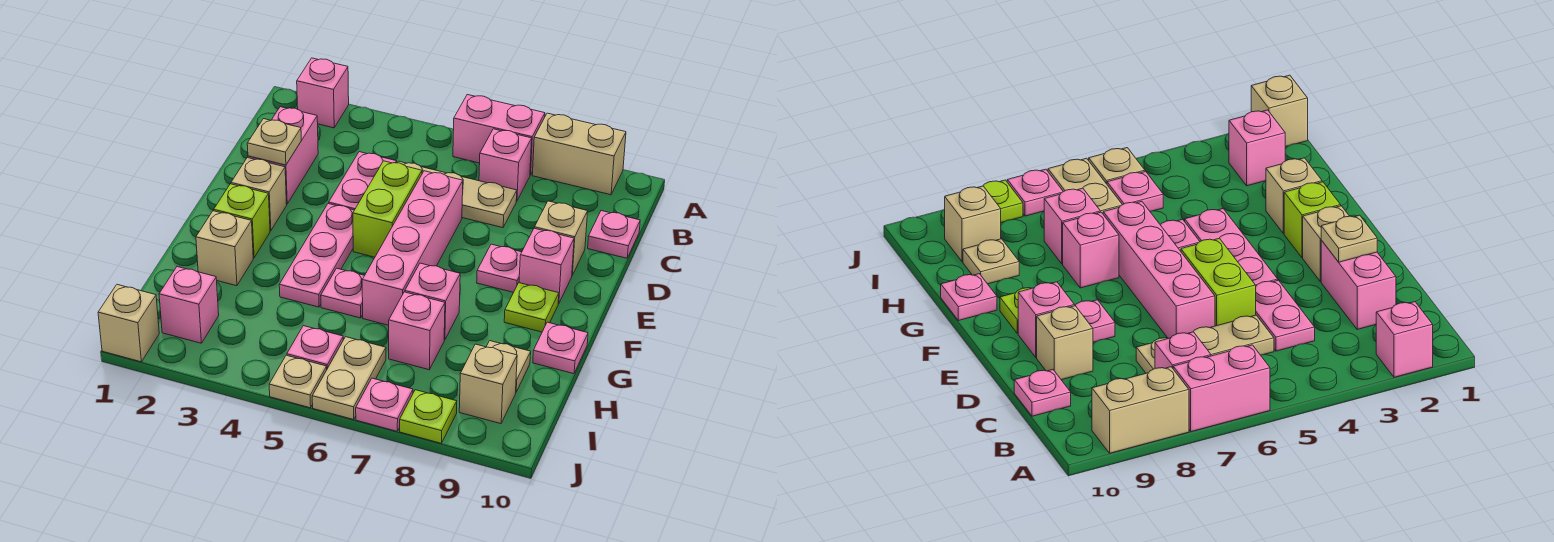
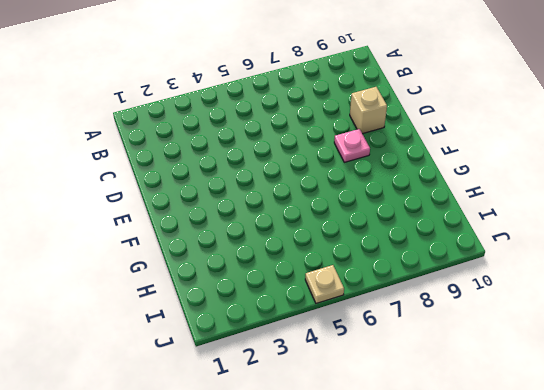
none -> pink 1x1 brick [297,58,349,128]
none -> pink 1x2 brick [453,95,545,175]
none -> tan 1x2 brick [532,113,626,195]
none -> pink 1x1 brick [479,129,532,201]

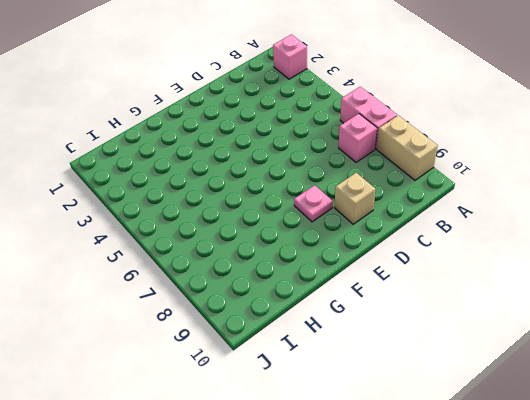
none -> pink 1x2 brick [248,107,318,204]
none -> pink 1x2 plate [329,152,397,210]
none -> tan 1x3 plate [398,161,517,228]
none -> pink 1x1 plate [588,211,640,258]

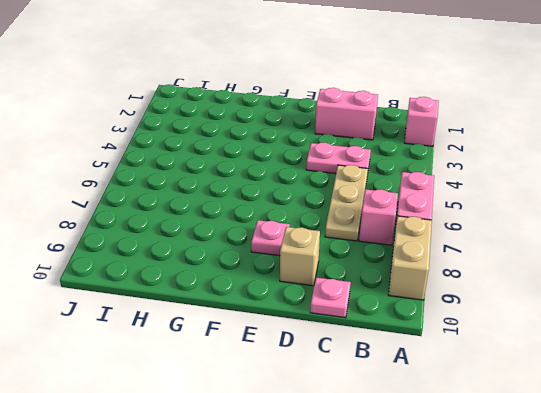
none -> lime 1x2 brick [353,161,422,257]
none -> pink 1x4 brick [362,171,463,325]
none -> tan 1x1 brick [231,158,287,231]
none -> pink 1x3 plate [279,204,354,307]

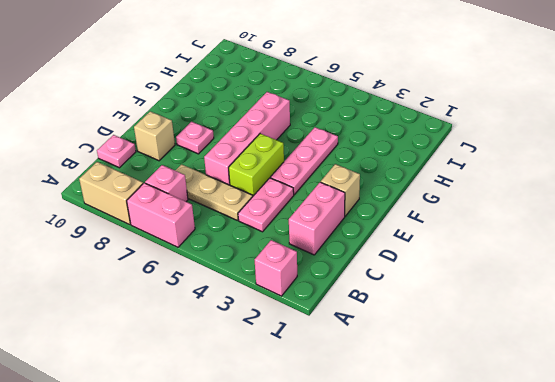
none -> pink 1x1 brick [519,228,574,304]
none -> lime 1x1 brick [214,184,270,258]
none -> lime 1x1 plate [504,283,559,332]
none -> tan 1x1 brick [196,211,253,286]

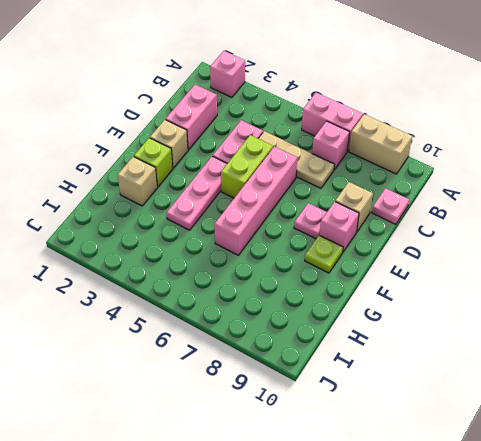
none -> pink 1x1 plate [321,268,365,318]
none -> pink 1x1 brick [405,263,460,340]
none -> pink 1x1 plate [533,322,588,374]
none -> pink 1x1 brick [389,292,445,370]

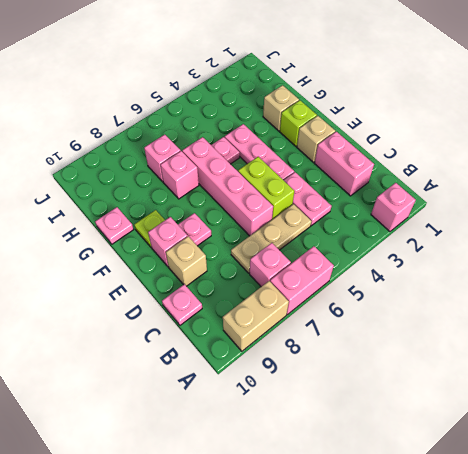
none -> tan 1x1 plate [486,341,531,392]
none -> pink 1x1 brick [159,267,219,343]
none -> pink 1x1 plate [287,326,343,368]
none -> tan 1x2 plate [312,337,386,420]

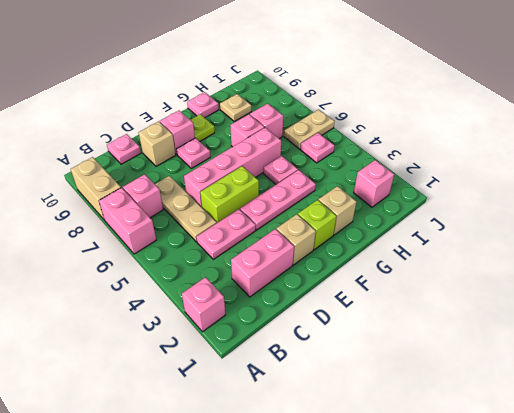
none -> tan 1x1 brick [459,344,517,424]
none -> tan 1x1 brick [98,285,159,362]
none -> tan 1x1 plate [269,355,327,408]
none -> pink 1x1 plate [356,378,413,431]

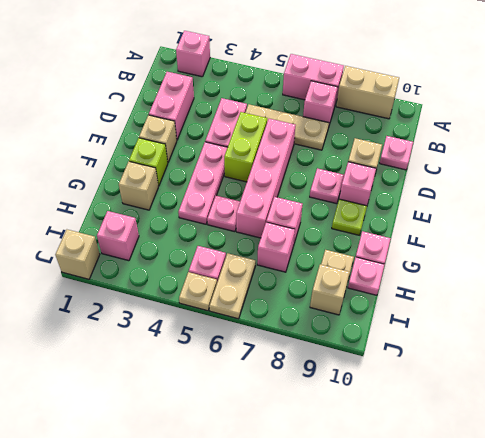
pink 1x1 plate [348,257,385,295] -> pink 1x1 plate moved to [356,378,413,431]
none -> lime 1x1 plate [400,390,457,443]
none -> tan 1x1 plate [247,119,301,165]

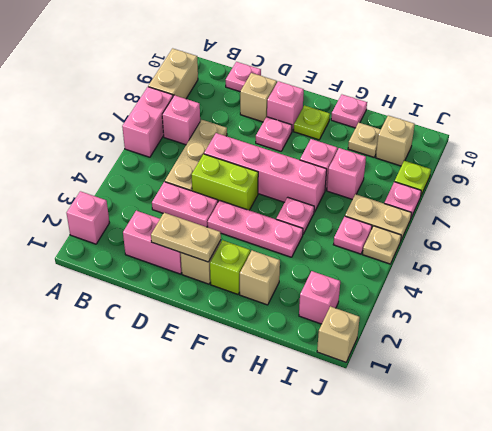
tan 1x2 plate [151,213,221,262] -> tan 1x1 plate [247,119,301,165]

